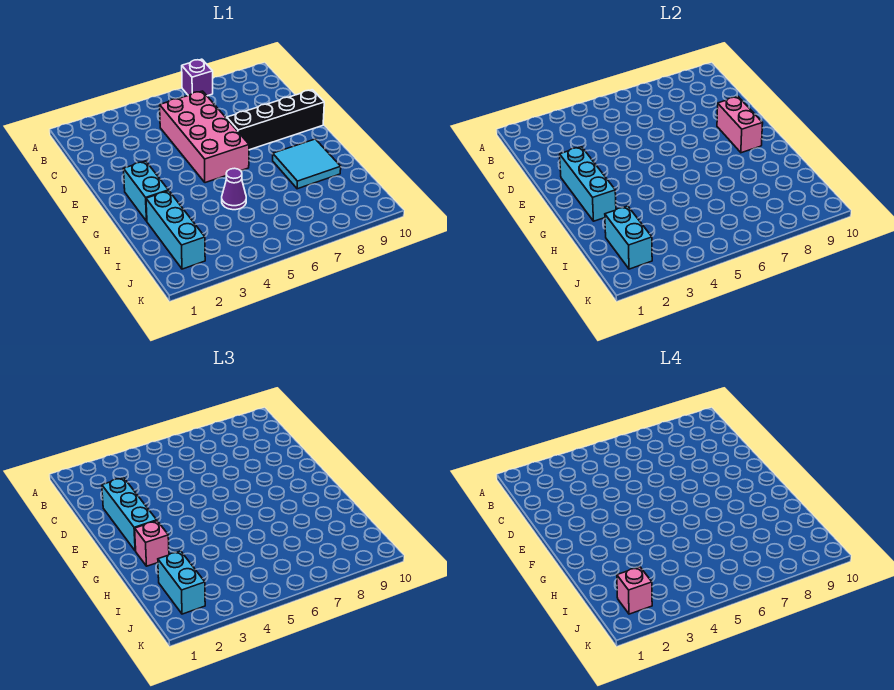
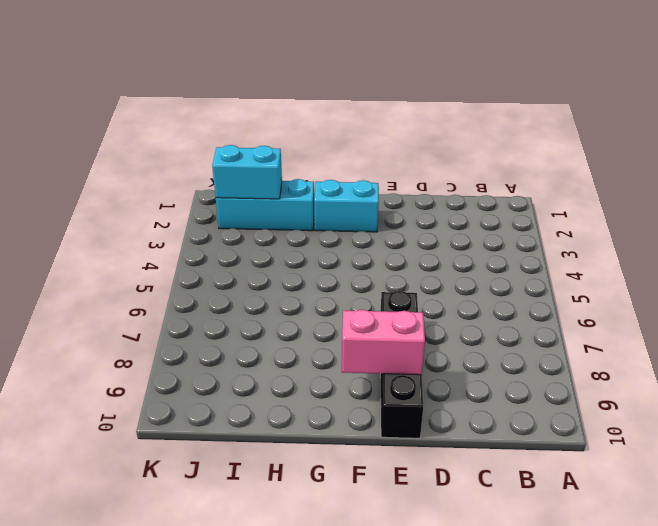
none -> purple 1x1 brick [182,59,213,96]
none -> pink 2x4 brick [160,91,249,183]
none -> cyan 2x2 tile [273,139,341,189]

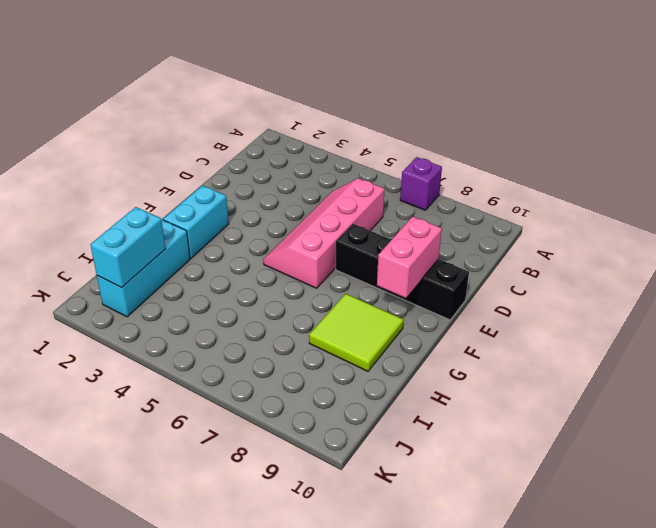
pink 2x4 slope [263,178,384,288] -> pink 2x4 brick [160,91,249,183]
lime 2x2 tile [309,294,403,371] -> cyan 2x2 tile [273,139,341,189]
none -> purple 1x1 cone [222,168,246,210]
none -> cyan 1x3 brick [560,147,616,221]
none -> cyan 1x3 brick [102,478,157,551]

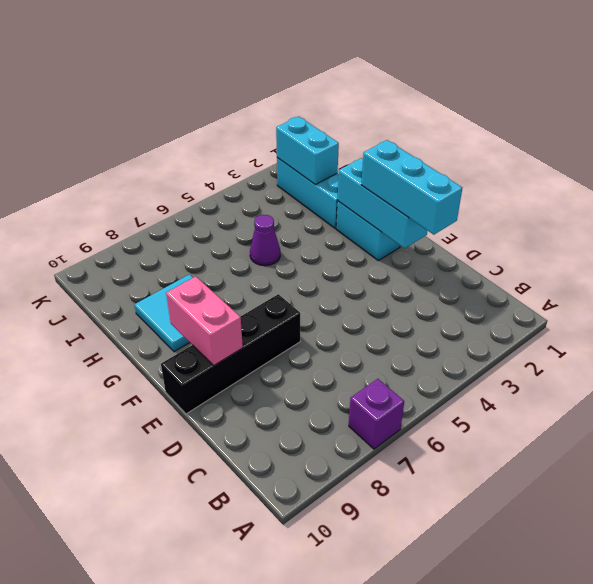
none -> pink 2x4 brick [160,91,249,183]
none -> pink 1x1 brick [135,521,169,566]
none -> cyan 1x2 brick [158,551,205,614]

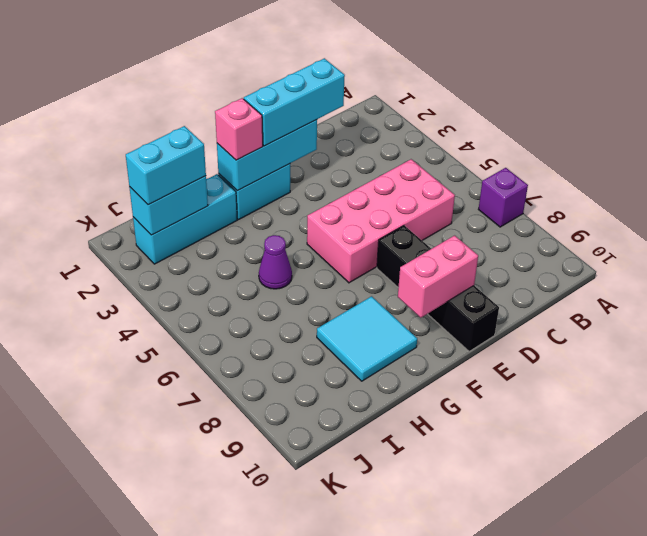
none -> pink 1x1 brick [617,567,652,614]

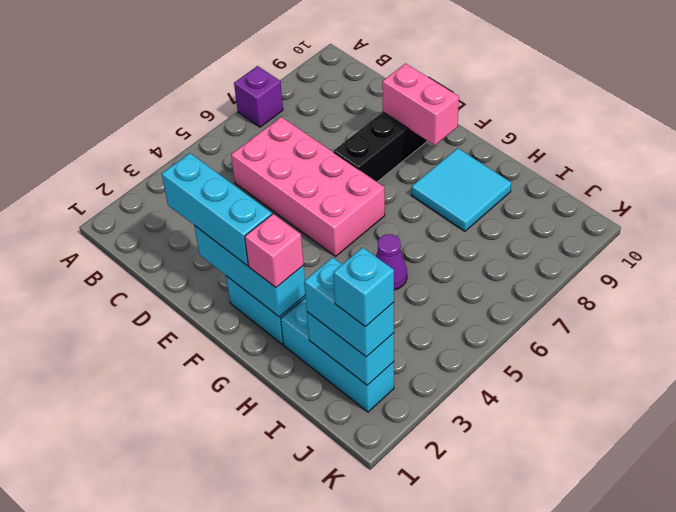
cyan 1x1 brick [333,247,394,327] -> pink 1x1 brick [617,567,652,614]

